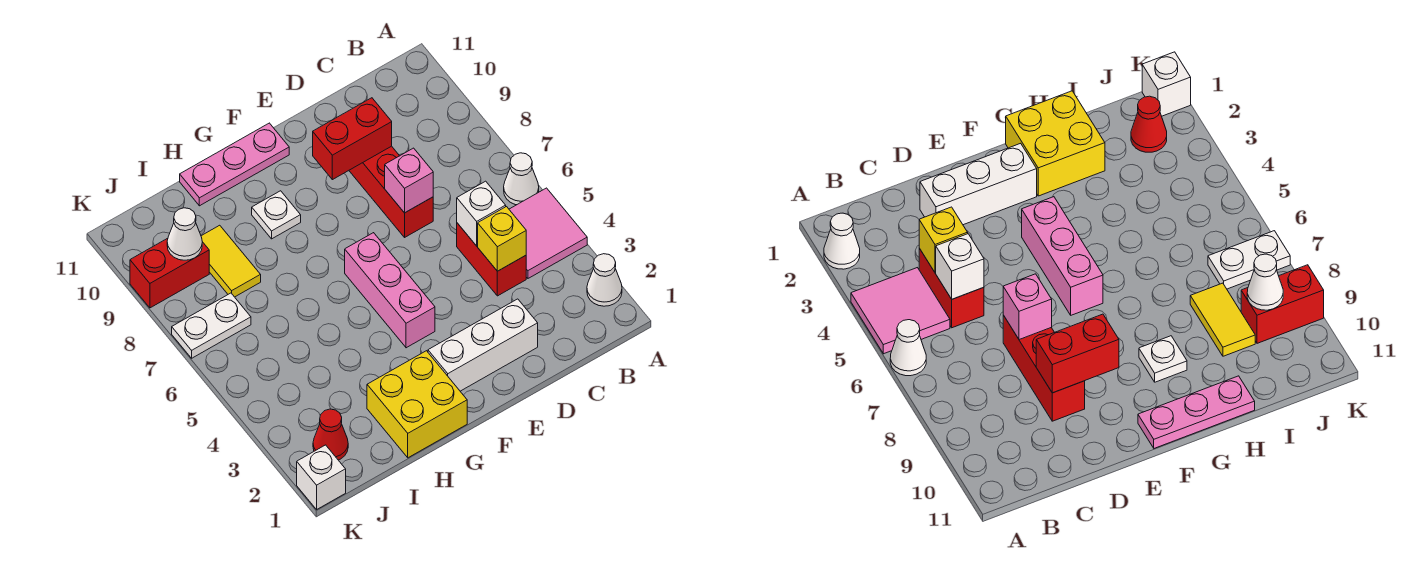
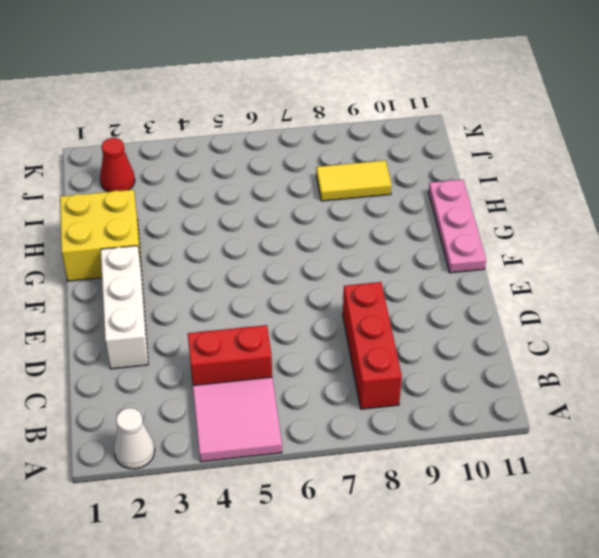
red 1x3 brick [343,282,402,409] -> red 1x3 brick turned to [349,146,433,237]
none -> white 1x1 cone [504,153,539,205]
none -> pink 1x3 brick [345,233,435,348]
none -> white 1x1 plate [252,191,301,239]

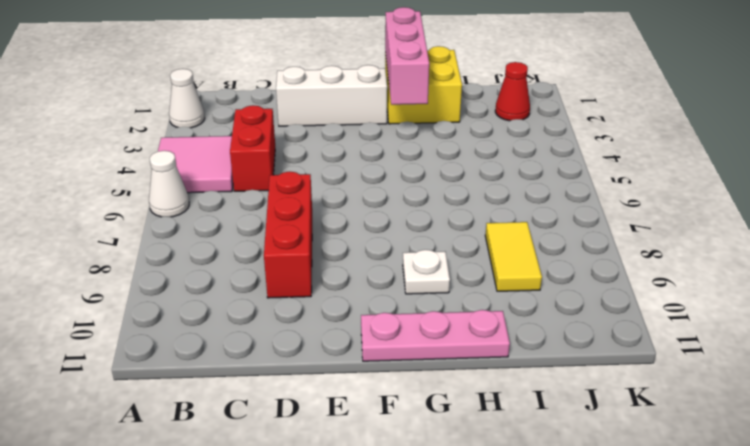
pink 1x3 brick [385,7,429,105] -> pink 1x3 brick moved to [345,233,435,348]
none -> white 1x2 plate [172,293,251,358]
none -> red 1x2 brick [130,238,209,308]
none -> white 1x1 brick [297,445,346,509]

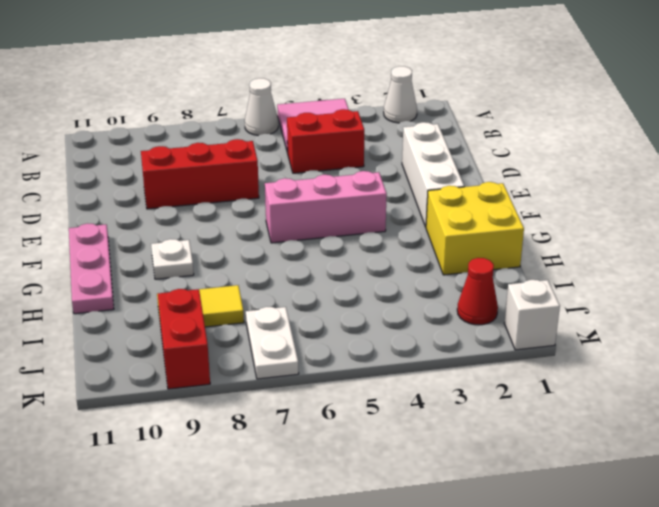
none -> yellow 1x1 brick [478,207,526,271]
none -> white 1x1 brick [457,181,506,246]
none -> pink 1x1 brick [385,148,433,213]

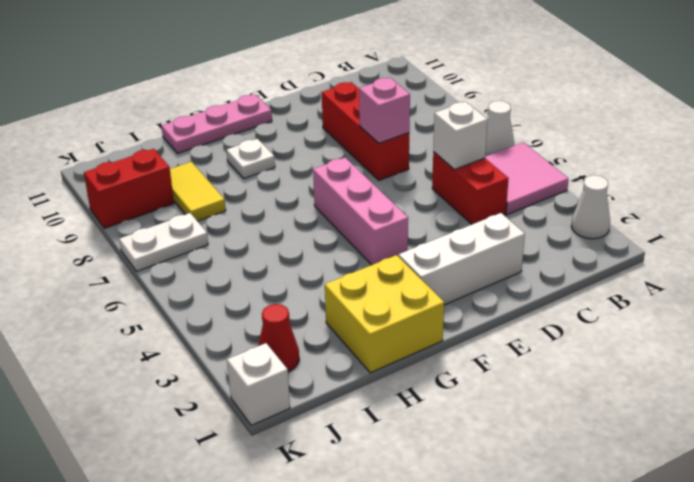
none -> yellow 1x1 brick [478,207,526,271]
none -> red 1x2 brick [313,98,392,180]
none -> white 1x1 cone [167,208,202,260]

